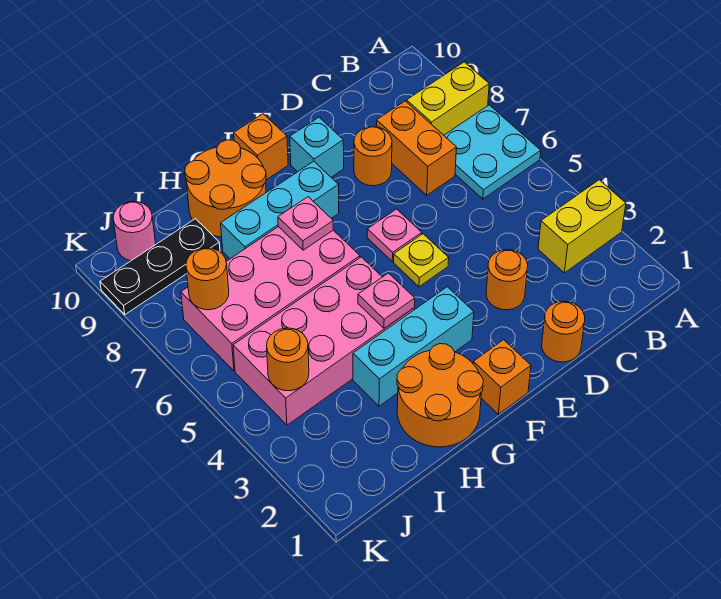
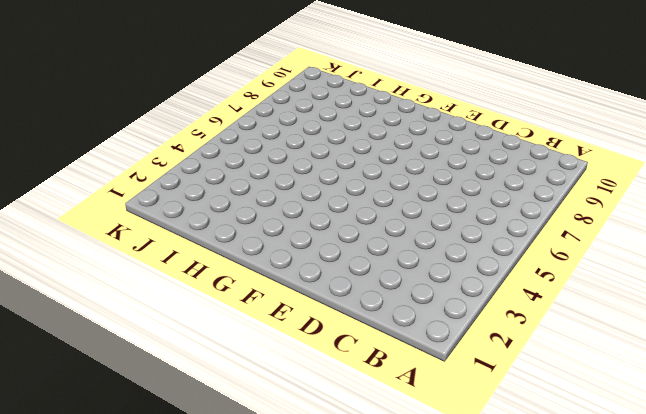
none -> yellow 1x2 brick [538,180,626,273]
none -> cyan 2x2 plate [444,105,541,199]
none -> yellow 1x2 brick [407,62,489,135]

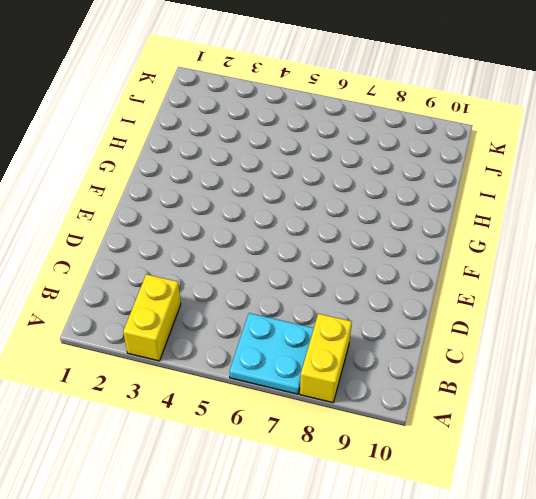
none -> orange 1x2 brick [377,101,457,195]
none -> orange 1x1 round brick [542,301,585,362]
none -> orange 1x1 round brick [486,250,528,310]

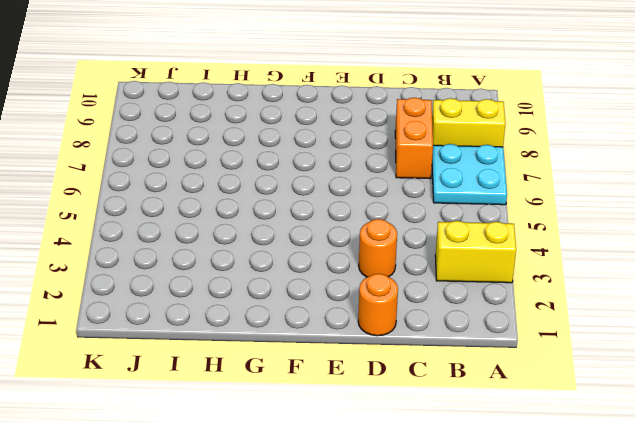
none -> orange 1x1 round brick [354,127,392,186]
none -> yellow 1x1 plate [394,234,449,287]
none -> pink 1x1 plate [367,209,422,261]

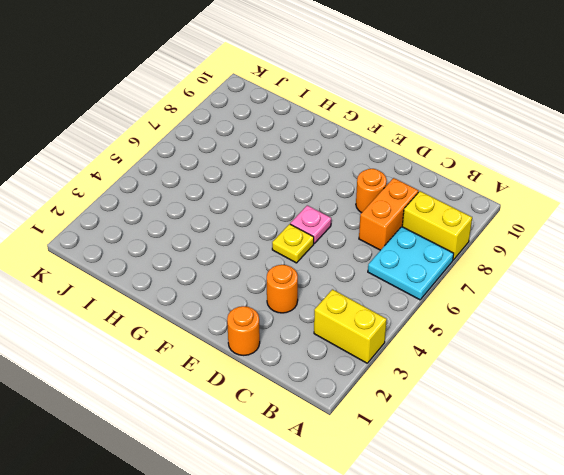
none -> cyan 1x1 brick [290,117,344,177]
none -> orange 1x1 brick [473,340,531,414]
none -> cyan 1x3 brick [353,287,474,406]

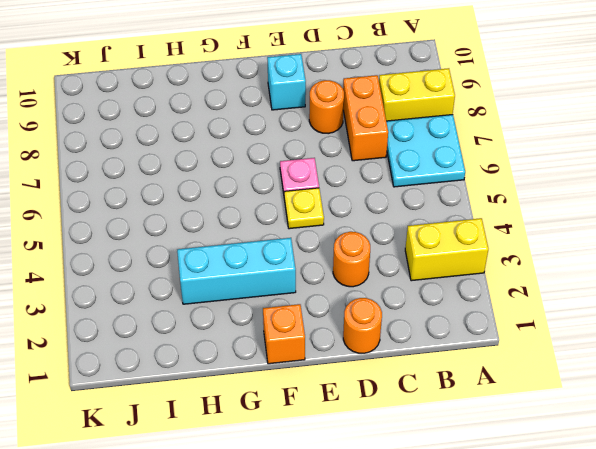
none -> cyan 1x3 brick [221,161,339,259]
none -> orange 1x1 brick [234,114,288,180]
none -> orange 2x2 round brick [397,344,483,447]

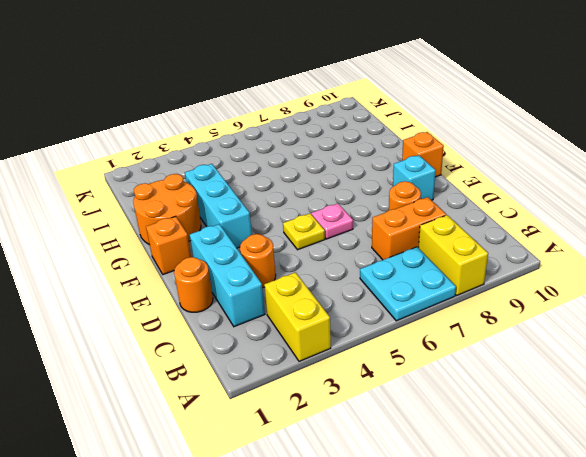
cyan 1x3 brick [190,224,265,327] -> cyan 1x3 brick moved to [221,161,339,259]
none -> pink 2x4 brick [233,257,414,425]
none -> pink 2x4 brick [181,227,360,371]
none -> orange 2x2 round brick [185,140,266,237]

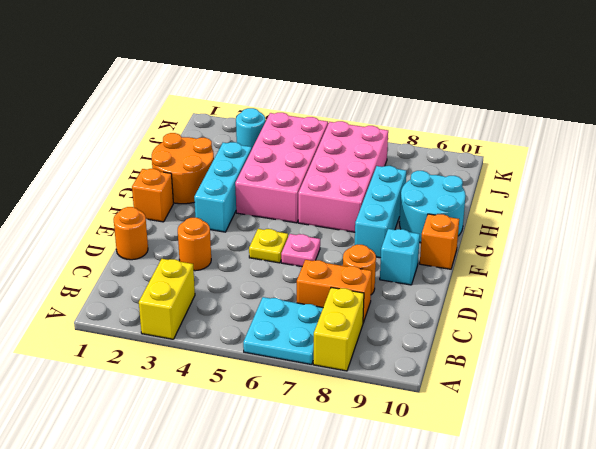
cyan 2x2 round brick [399,171,466,243] -> orange 2x2 round brick [185,140,266,237]
cyan 1x1 round brick [236,108,265,148] -> none
none -> black 1x3 plate [100,219,220,314]
none -> pink 1x1 round brick [113,202,156,261]
none -> pink 1x1 plate [358,273,415,328]

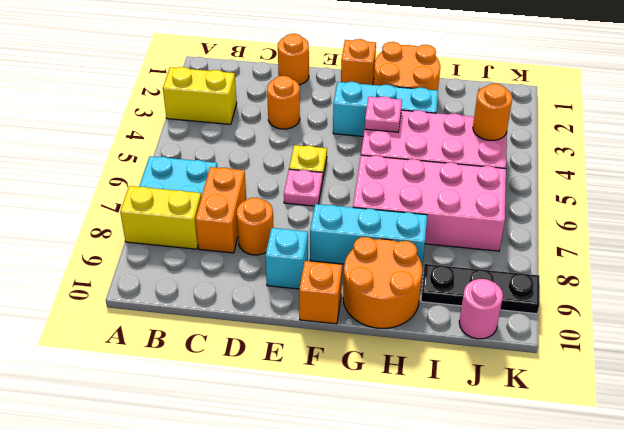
none -> pink 1x1 plate [278,197,333,250]
none -> orange 1x1 round brick [186,248,229,310]

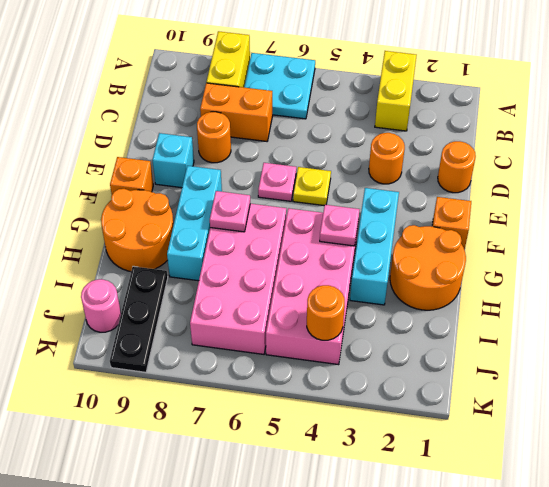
none -> orange 1x1 round brick [186,248,229,310]

